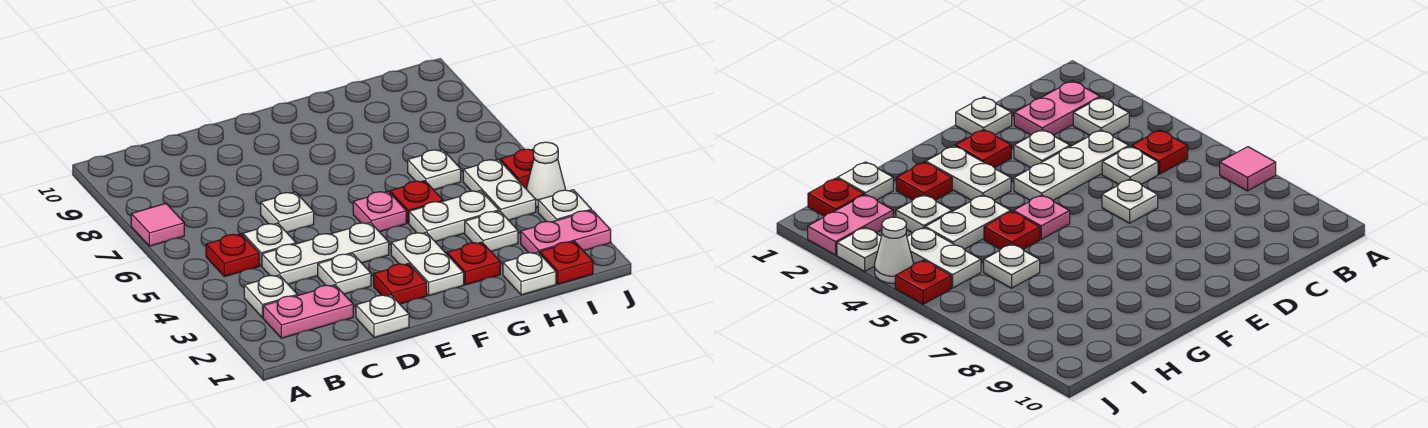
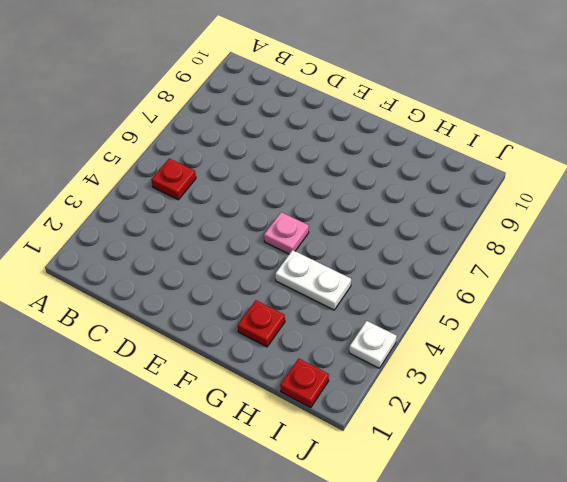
none -> pink 1x1 tile [131,204,184,246]
none -> pink 1x2 plate [263,285,353,338]
none -> white 1x1 plate [244,275,297,318]

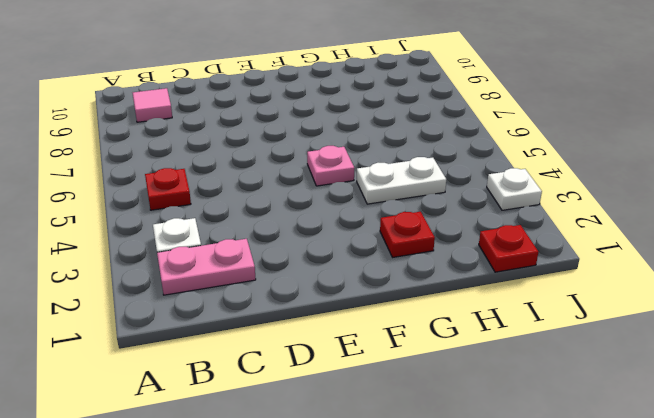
pink 1x1 tile [133,88,172,122] -> pink 1x1 tile moved to [131,204,184,246]
none -> white 1x3 plate [262,222,389,284]
none -> white 1x1 plate [243,223,296,266]
none -> white 1x1 plate [356,295,409,338]

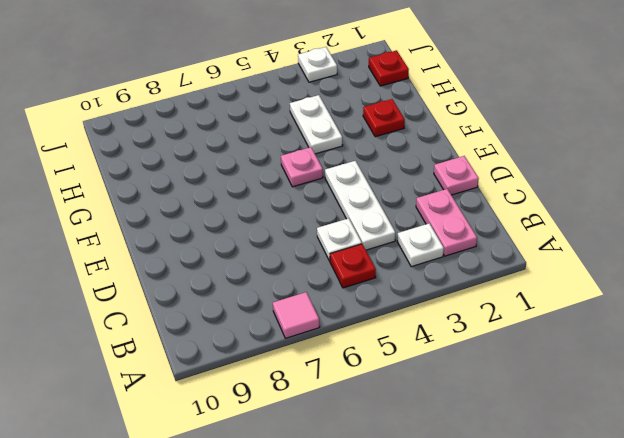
pink 1x1 plate [434,156,479,195] -> white 1x1 plate [356,295,409,338]
none -> white 1x1 plate [318,254,371,294]
none -> white 1x1 plate [261,192,314,232]
none -> red 1x1 plate [374,264,427,304]

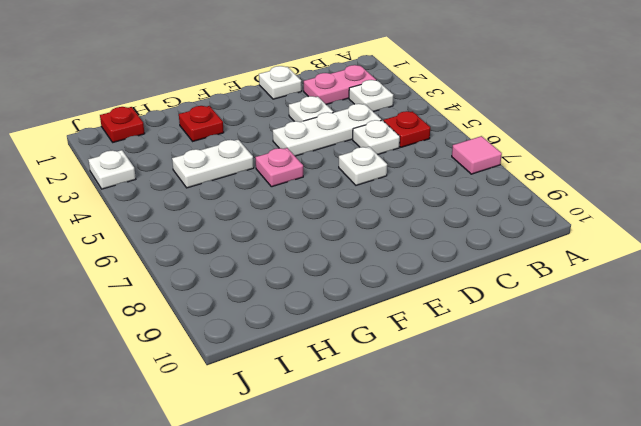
none -> red 1x1 plate [374,264,427,304]
none -> white 1x2 plate [391,232,464,296]
none -> red 1x1 plate [390,181,443,223]

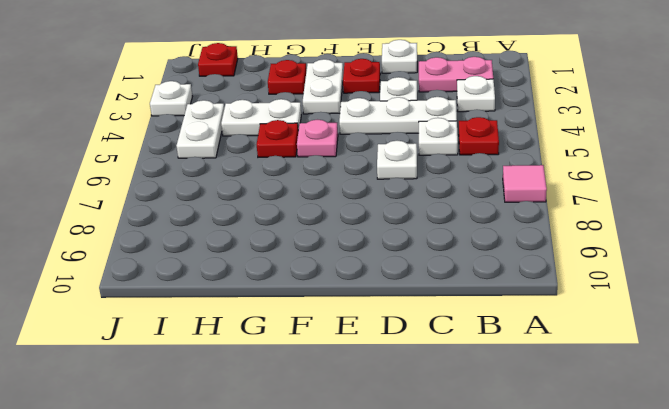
none -> white 1x1 plate [503,252,556,295]
none -> white 1x1 plate [465,211,518,251]
none -> white 1x1 plate [408,149,461,190]

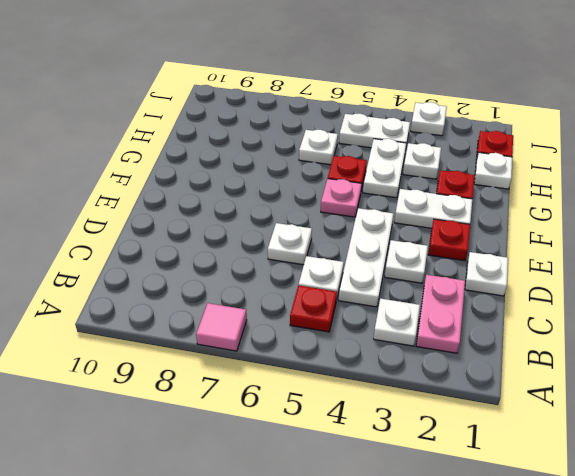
none -> pink 1x2 plate [521,210,611,254]
none -> white 1x1 cone [526,142,565,207]
none -> red 1x1 plate [500,149,534,188]

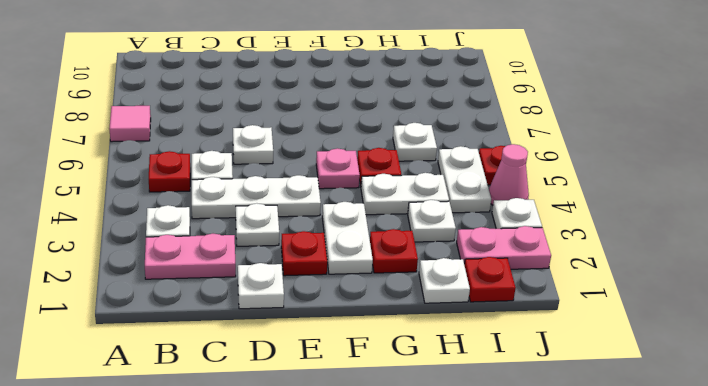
pink 1x1 cone [489,144,529,205] -> white 1x1 cone [526,142,565,207]

